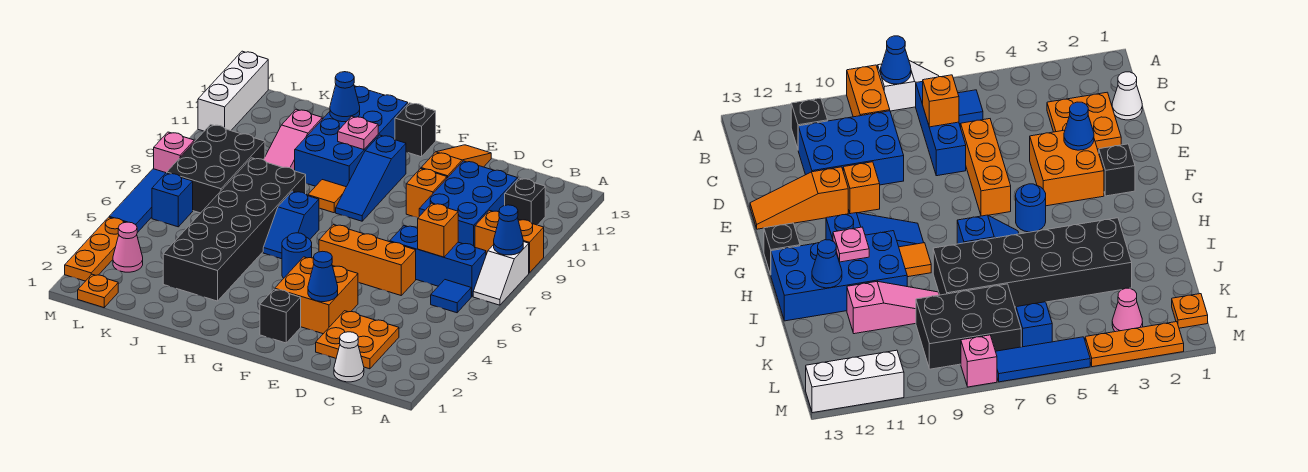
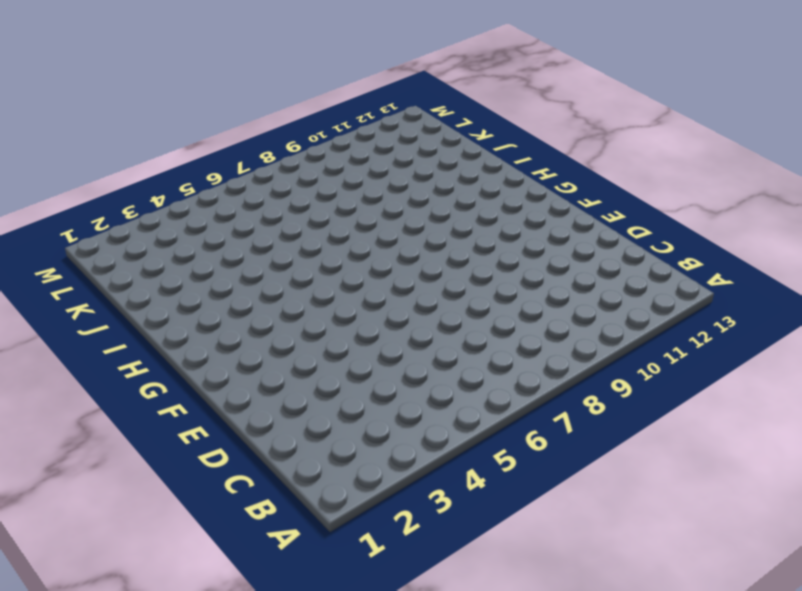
none -> white 1x2 slope [473,242,529,305]
none -> orange 1x2 brick [475,210,544,273]
none -> blue 1x1 tile [431,280,471,313]
none -> blue 1x3 brick [390,226,486,297]

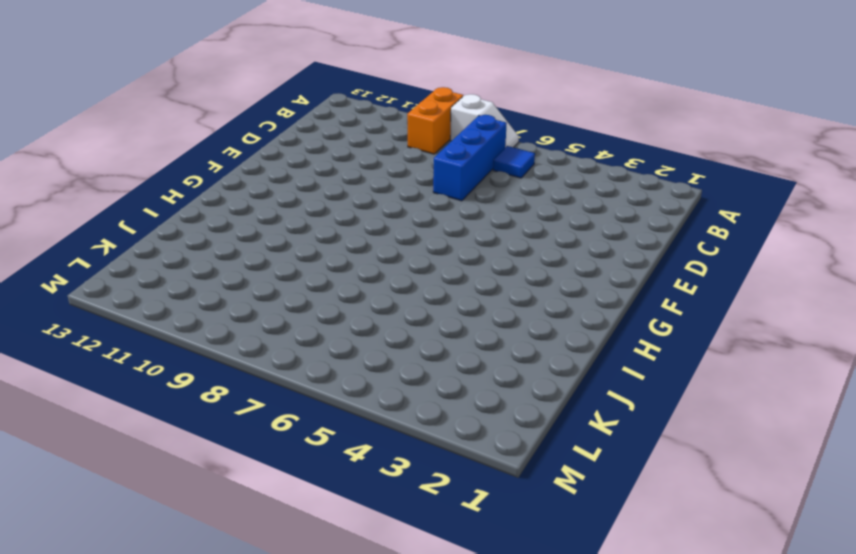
none -> black 1x1 brick [505,178,545,225]
none -> white 1x1 cone [334,332,364,382]
none -> orange 2x2 plate [316,311,399,369]
none -> blue 2x3 brick [419,161,518,247]

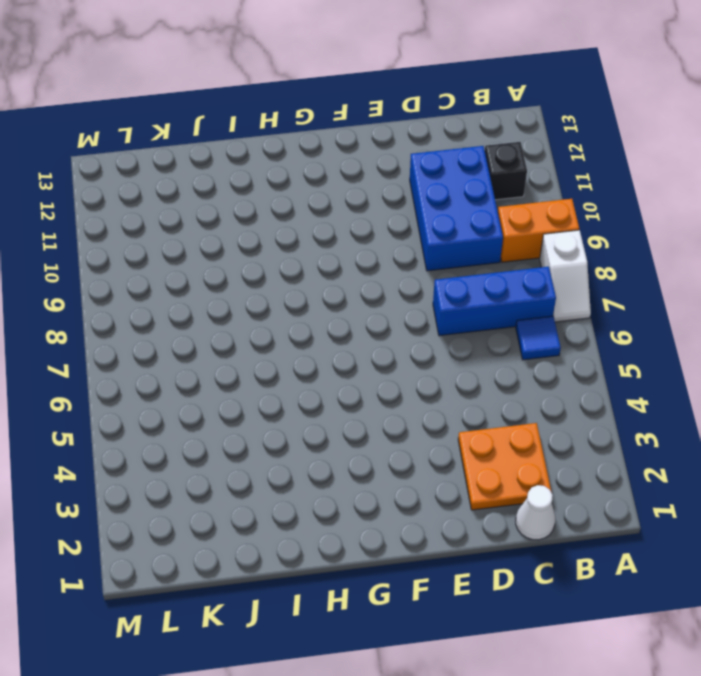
none -> orange 1x3 brick [319,225,416,295]
none -> orange 2x2 brick [275,257,358,334]
none -> orange 1x1 brick [406,169,447,218]
none -> orange 1x3 slope [421,145,491,178]

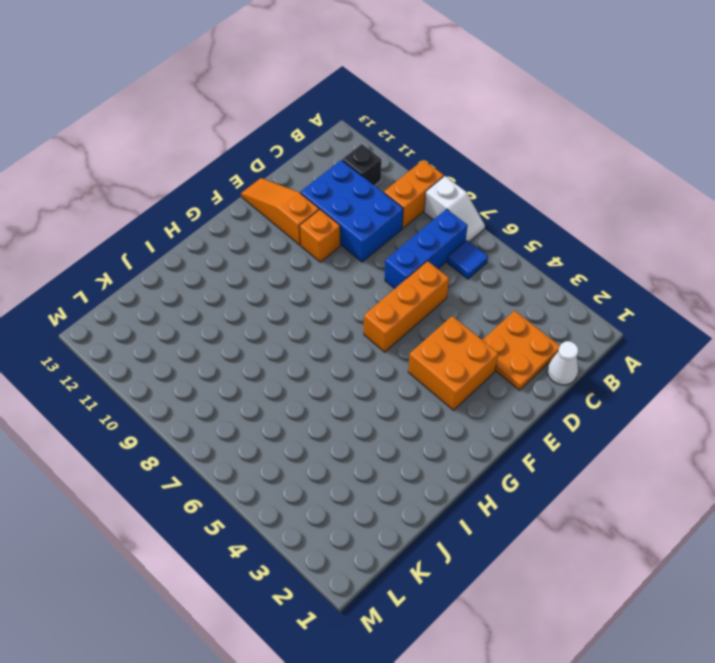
none -> black 1x1 brick [260,289,301,343]
none -> blue 1x1 round brick [282,233,312,278]
none -> blue 1x3 slope [336,135,406,221]
none -> black 1x1 brick [395,103,436,157]

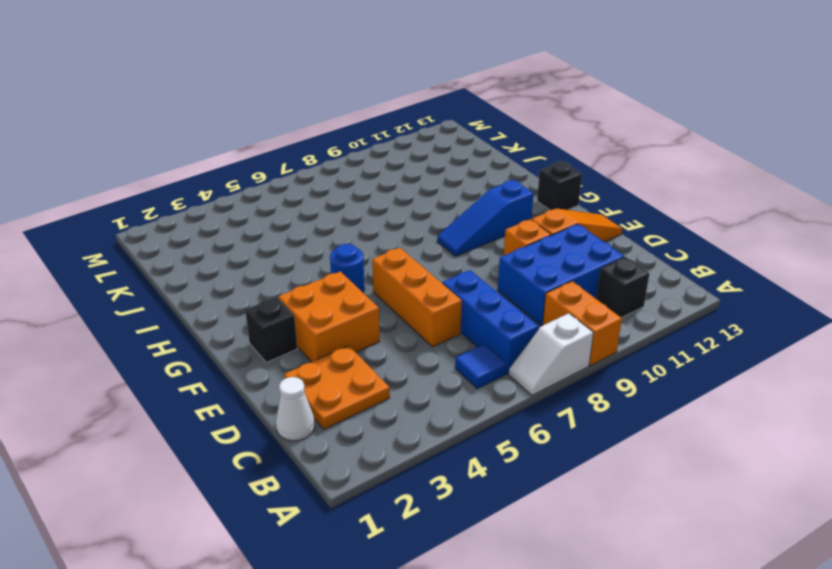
none -> blue 1x2 slope [263,191,319,259]
none -> orange 1x1 tile [308,180,346,213]
none -> blue 2x4 brick [295,86,408,187]
none -> black 2x6 brick [163,158,306,301]

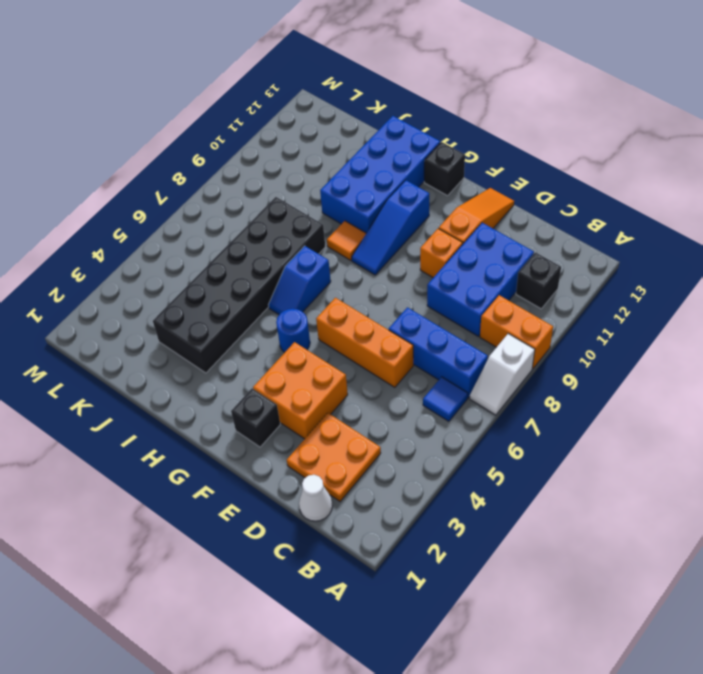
none -> pink 1x3 slope [264,109,322,171]
none -> black 2x3 brick [167,125,265,213]
none -> orange 1x1 plate [78,274,118,308]
none -> pink 1x1 cone [113,222,143,272]

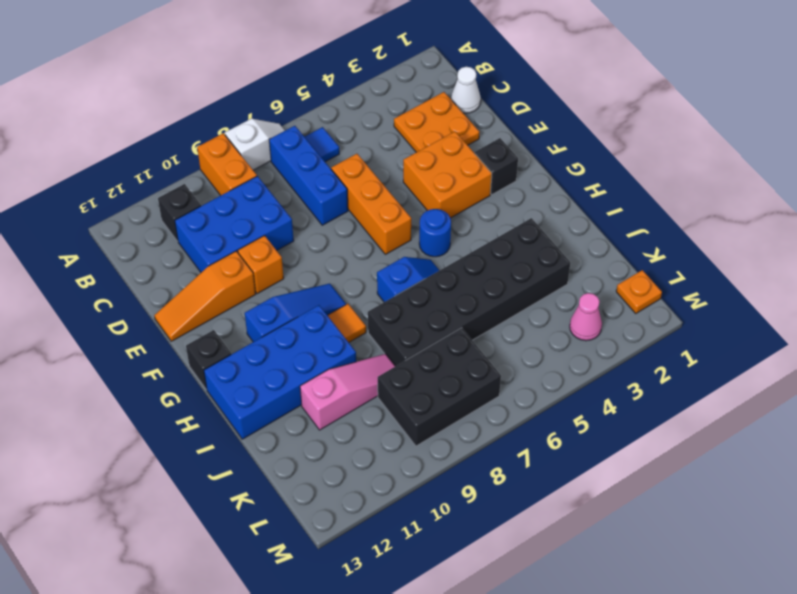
none -> blue 1x1 brick [152,173,193,227]
none -> orange 1x3 plate [65,217,125,281]
none -> blue 1x3 tile [109,169,165,233]
none -> pink 1x1 brick [154,132,194,173]

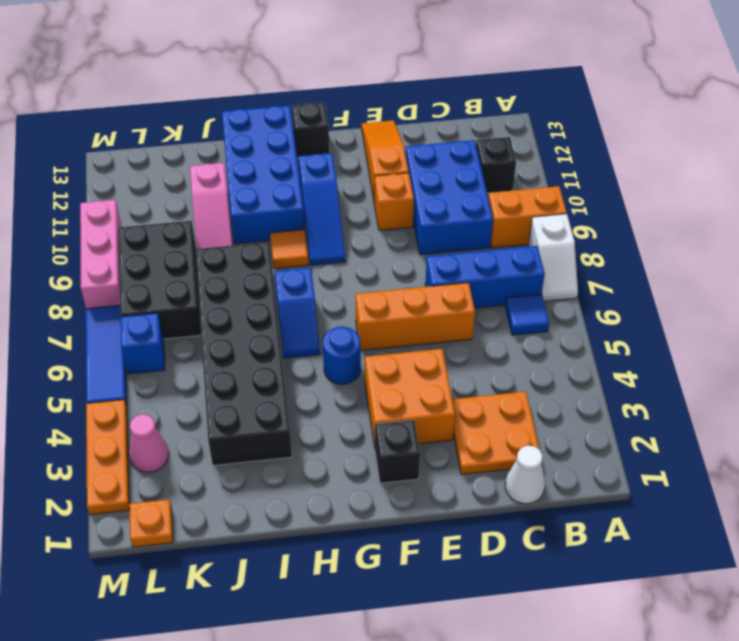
pink 1x3 brick [80,200,122,309] -> pink 1x1 brick [154,132,194,173]
none -> white 1x3 brick [198,51,268,131]
none -> blue 1x1 cone [494,205,523,255]
none -> orange 1x1 brick [418,203,458,257]
none -> blue 1x1 cone [308,251,338,302]

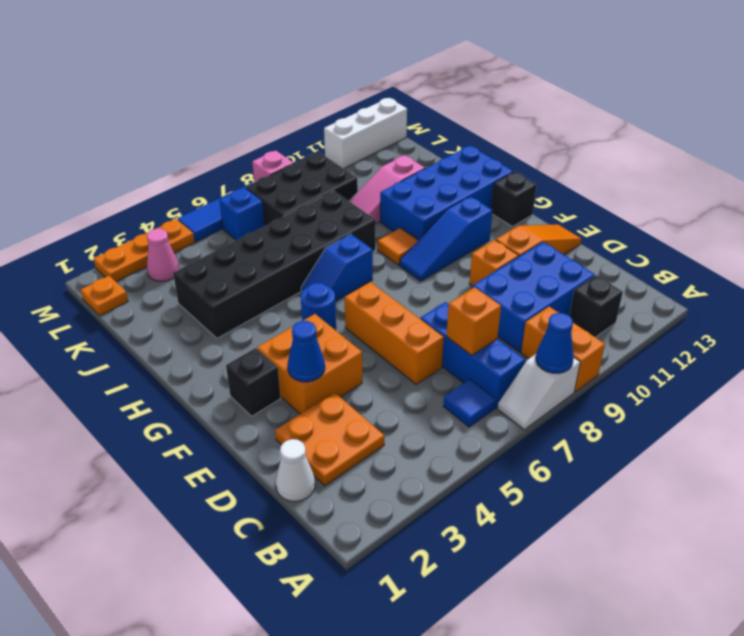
none -> pink 1x1 plate [338,116,378,150]
none -> blue 1x1 cone [330,72,360,122]

